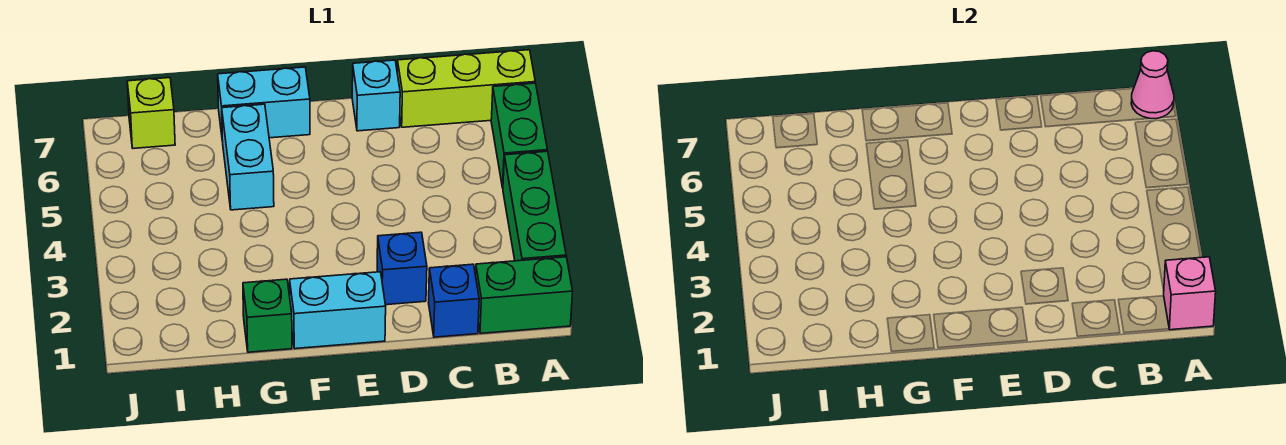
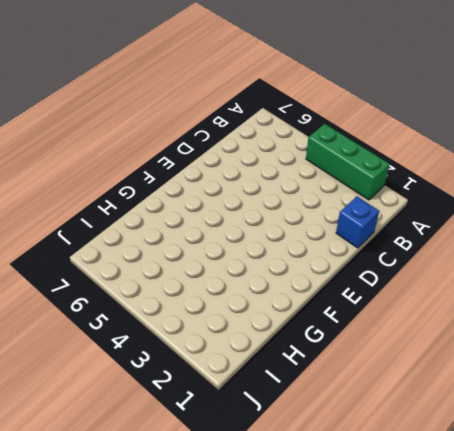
none -> green 1x2 brick [476,257,573,333]
none -> green 1x2 brick [491,83,547,188]
none -> lime 1x3 brick [397,50,535,127]

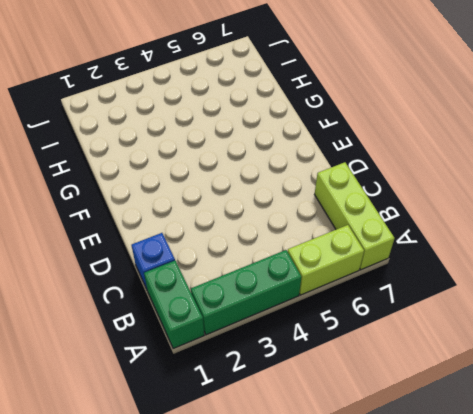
lime 1x2 brick [288,225,364,295] -> green 1x2 brick [491,83,547,188]
none -> blue 1x1 brick [377,232,427,305]
none -> cyan 1x1 brick [352,60,400,131]
none -> cyan 1x2 brick [290,272,386,349]

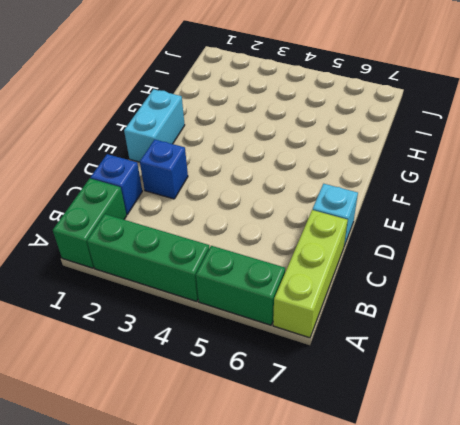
none -> cyan 1x2 brick [218,67,310,138]
none -> green 1x1 brick [243,279,292,352]
none -> cyan 1x2 brick [222,104,274,210]

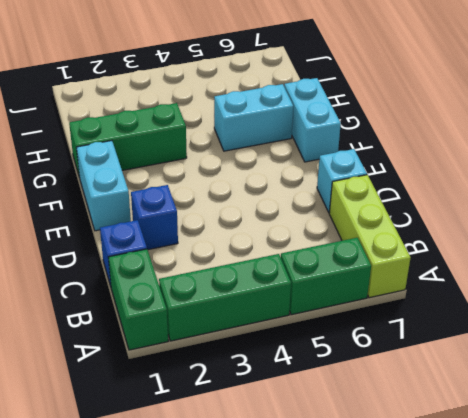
green 1x3 brick [69,103,187,177] -> green 1x1 brick [243,279,292,352]
none -> lime 1x1 brick [127,78,175,148]
none -> pink 1x1 brick [1164,257,1216,330]
none -> pink 1x1 cone [1131,51,1174,119]

